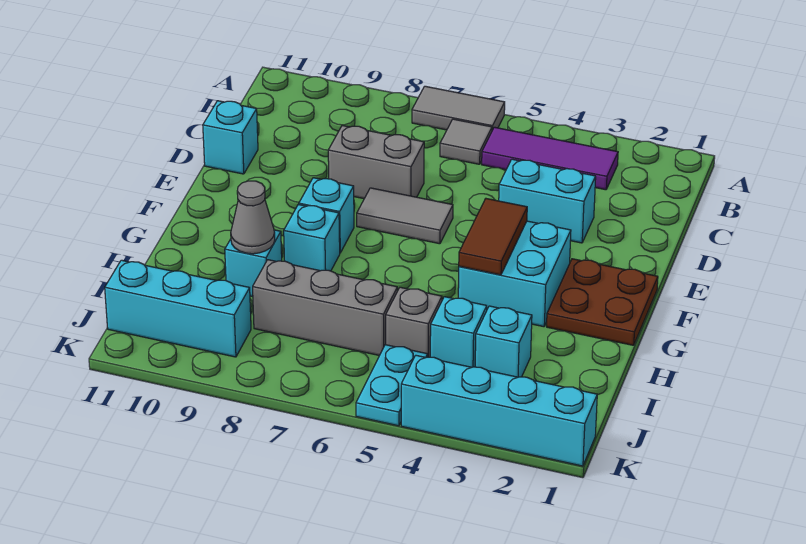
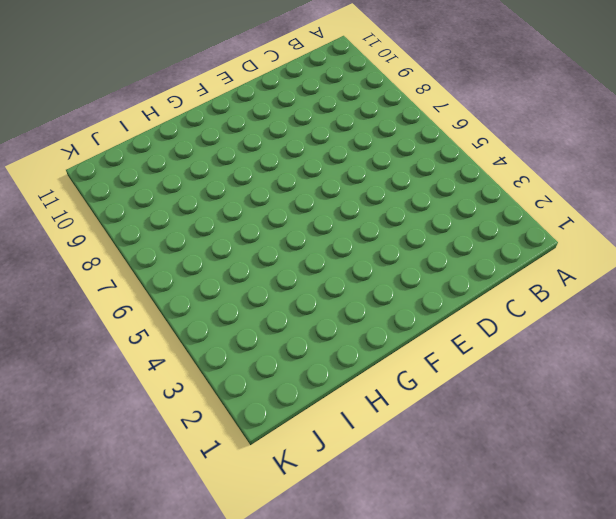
none -> grey 1x2 tile [412,86,505,130]
none -> purple 1x3 tile [482,127,618,190]
none -> grey 1x1 tile [440,119,492,164]

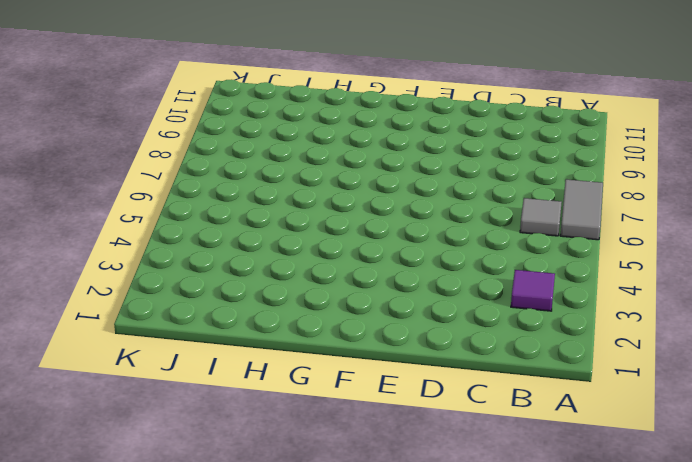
purple 1x1 tile [511,270,555,311] -> purple 1x3 tile [482,127,618,190]
none -> cyan 1x2 brick [499,159,596,243]
none -> grey 1x2 brick [328,126,424,199]
none -> cyan 1x1 brick [203,101,258,174]

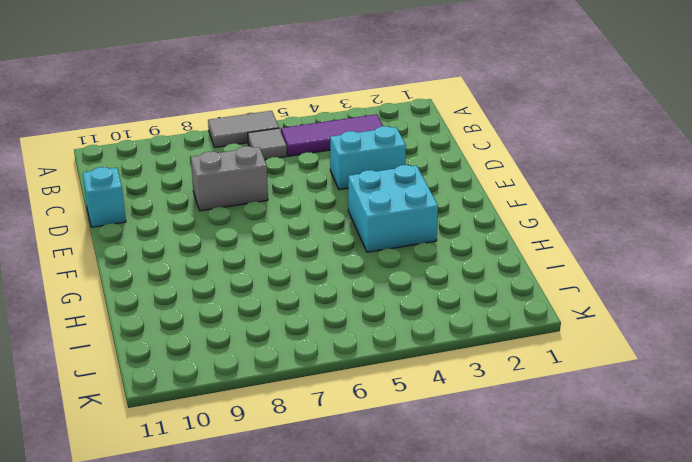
none -> grey 1x2 tile [357,188,453,244]
none -> brown 2x2 plate [547,259,658,345]
none -> cyan 1x1 brick [299,178,354,253]

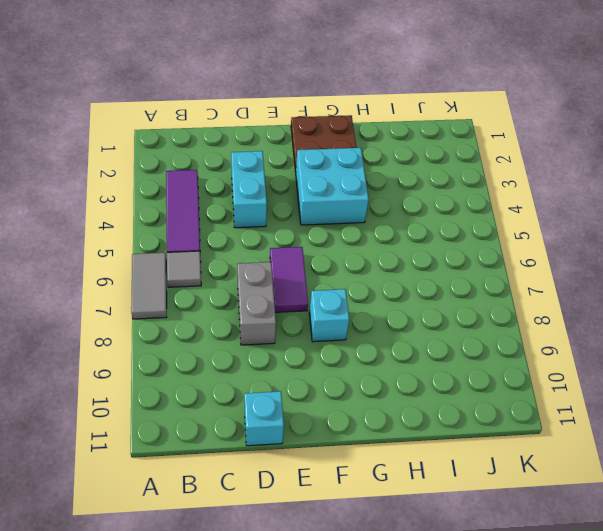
purple 1x2 tile [270,247,308,312] -> grey 1x2 tile [357,188,453,244]
none -> cyan 1x1 brick [284,205,340,271]
none -> cyan 1x1 brick [225,230,282,297]
none -> cyan 1x1 brick [475,306,532,377]

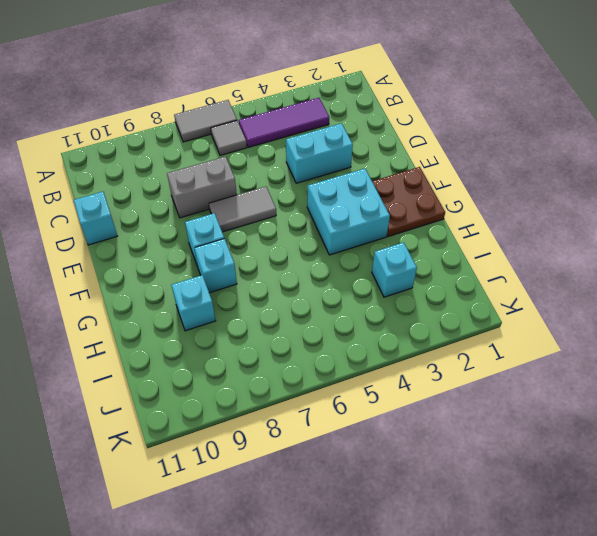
none -> cyan 1x1 brick [430,297,487,367]
none -> grey 1x1 brick [386,287,442,357]
none -> grey 1x3 brick [253,260,397,355]

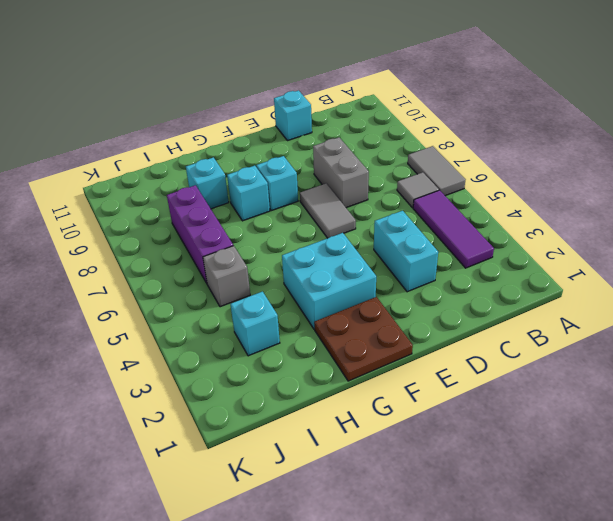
purple 1x3 brick [167,185,233,283] -> grey 1x3 brick [253,260,397,355]
none -> cyan 1x1 brick [430,297,487,367]
none -> cyan 1x2 plate [356,345,428,426]
none -> cyan 1x3 brick [105,260,251,357]

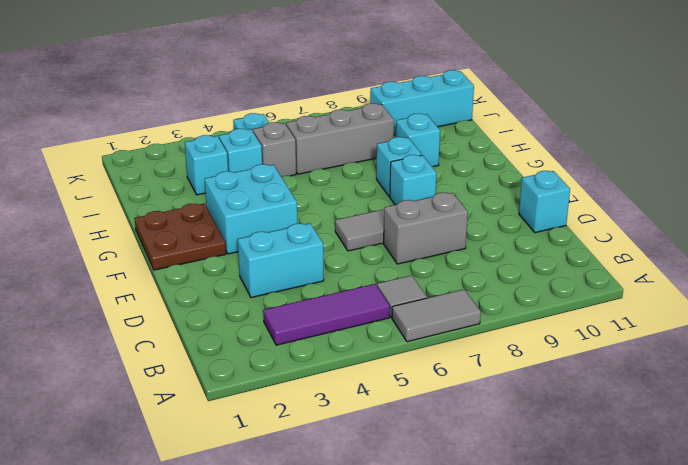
none -> cyan 1x4 brick [401,355,597,466]
none -> brown 1x2 tile [459,199,527,275]
none -> grey 1x1 cone [231,181,275,254]

